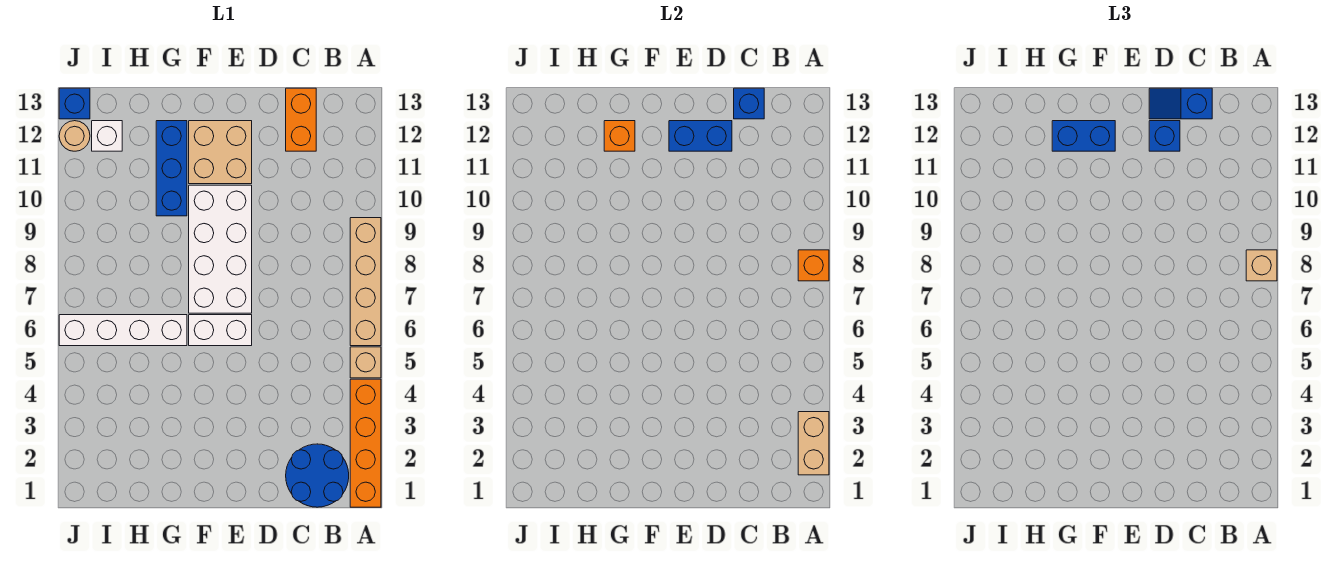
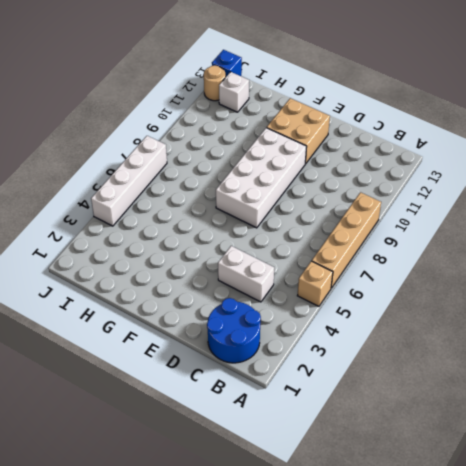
white 1x2 brick [218,246,274,302] -> white 1x2 brick moved to [189,315,252,346]
white 1x4 brick [91,136,167,226] -> white 1x4 brick turned to [59,315,187,346]
none -> orange 1x4 brick [350,379,381,507]
none -> orange 1x2 brick [286,88,316,151]
none -> blue 1x3 brick [156,121,187,216]

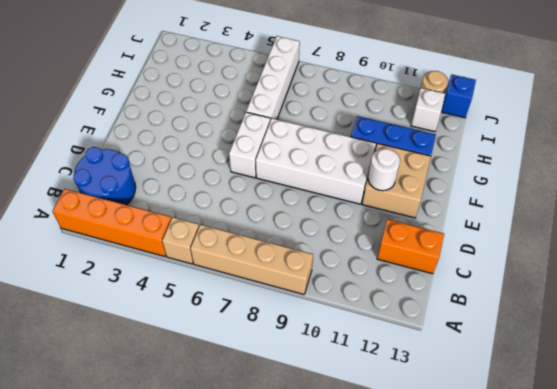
white 1x1 round brick [368,148,400,191] -> none
none -> tan 1x2 brick [798,412,829,475]
none -> orange 1x1 brick [798,250,829,281]
none -> blue 1x1 brick [734,88,764,119]

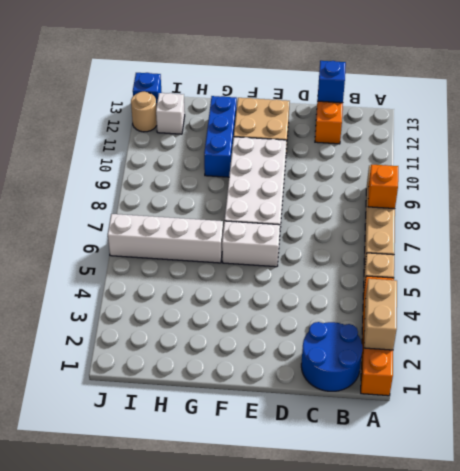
none -> blue 1x2 brick [669,121,732,151]
none -> orange 1x1 brick [604,121,635,151]
none -> tan 1x1 brick [1246,250,1277,281]

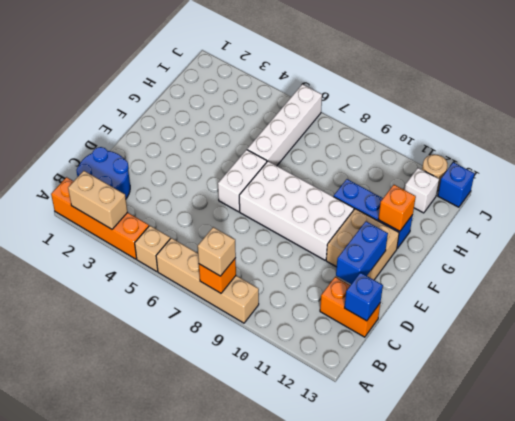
none -> blue 1x2 slope [1149,88,1212,119]
none -> blue 1x1 brick [1149,121,1180,151]
none -> blue 1x2 brick [1052,121,1115,151]

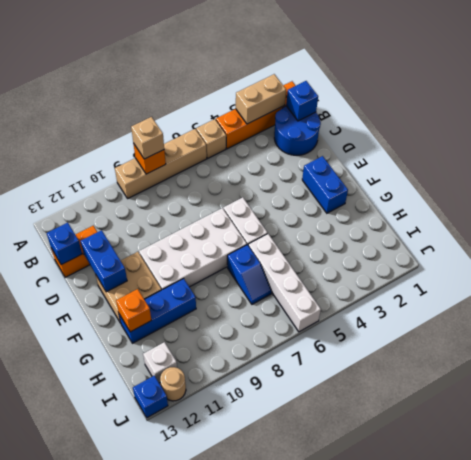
blue 1x1 brick [286,81,318,121] -> blue 1x1 brick moved to [1149,121,1180,151]
blue 1x2 brick [302,156,348,213] -> blue 1x2 brick moved to [1052,121,1115,151]
blue 1x2 slope [227,245,272,304] -> blue 1x2 slope moved to [1149,88,1212,119]

